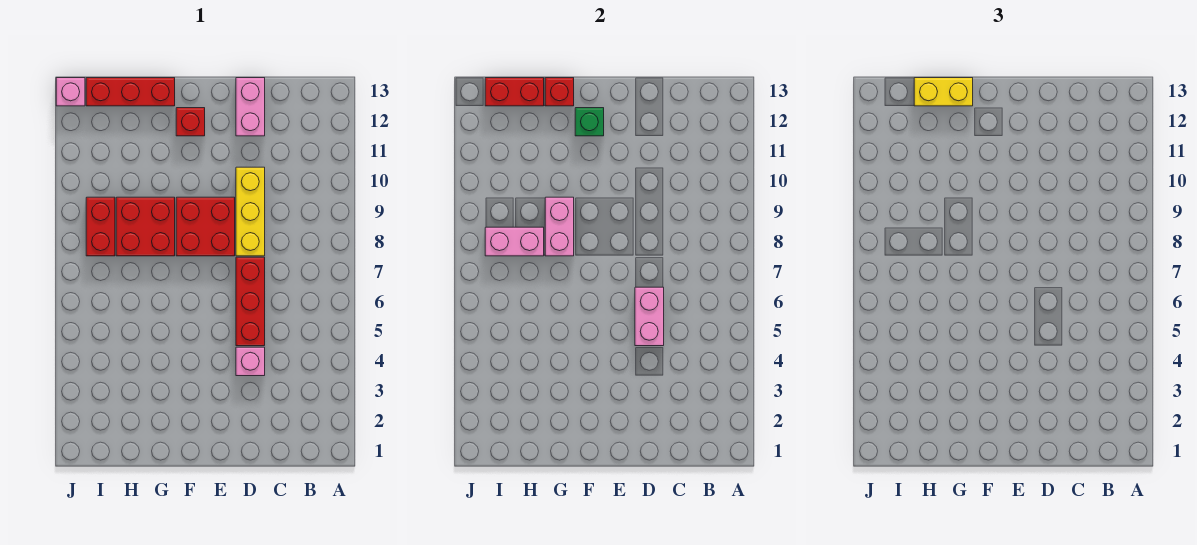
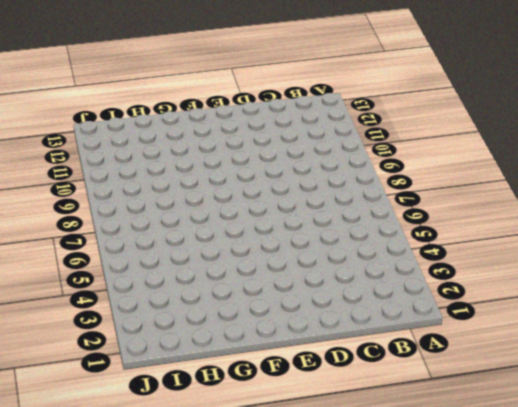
none -> pink 1x1 brick [236,347,265,376]
none -> red 1x3 brick [236,257,265,346]
none -> yellow 1x3 brick [236,167,265,256]

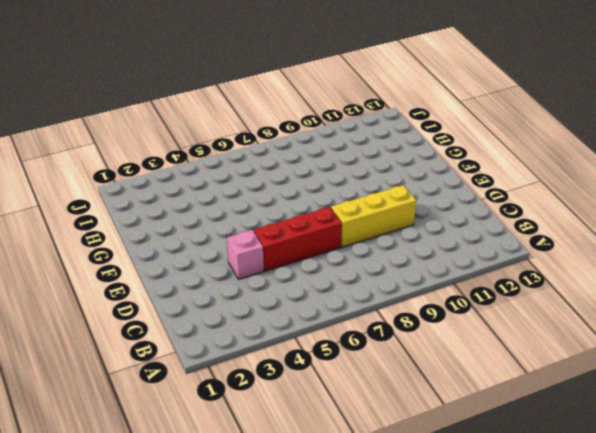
none -> pink 1x2 brick [236,78,265,136]
none -> red 2x2 brick [176,197,235,256]
none -> red 1x1 brick [176,108,205,136]

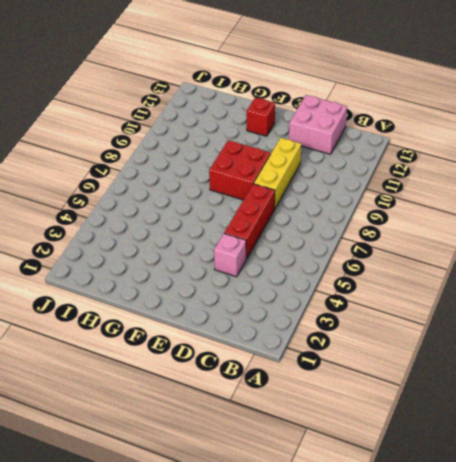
pink 2x2 brick [289,95,347,154] -> pink 1x2 brick [236,78,265,136]
none -> red 2x2 brick [116,197,175,256]
none -> red 1x3 brick [86,78,175,106]
none -> red 1x2 brick [86,197,115,256]

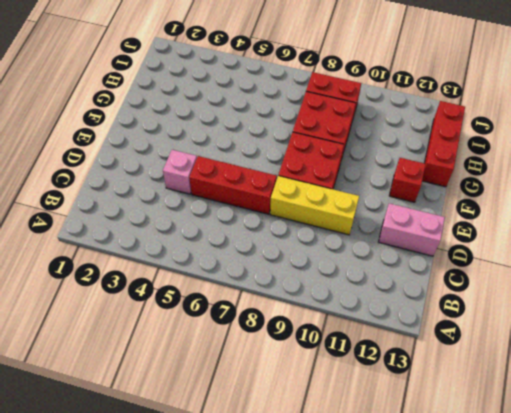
none -> pink 1x1 brick [56,78,85,106]
none -> pink 1x2 brick [635,287,664,346]
none -> green 1x1 brick [575,108,604,136]

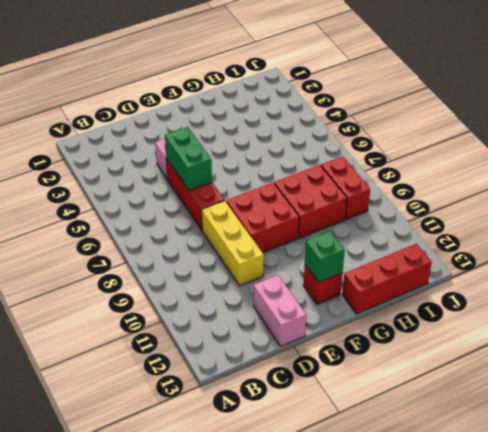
green 1x2 brick [165,127,212,191] -> pink 1x2 brick [635,287,664,346]
none -> pink 1x1 brick [56,78,85,106]
none -> pink 1x2 brick [545,197,574,256]
none -> red 1x1 brick [545,78,574,106]

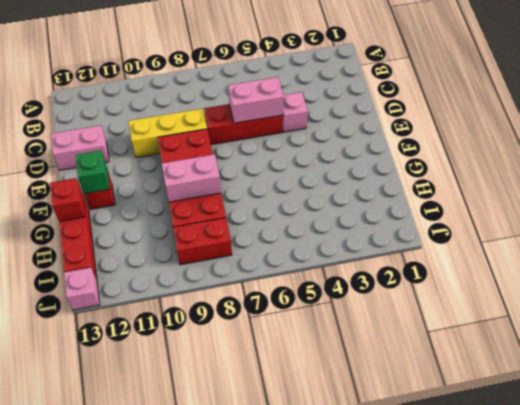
none -> pink 1x2 brick [485,227,544,256]
none -> red 1x2 brick [485,78,544,106]
none -> yellow 1x2 brick [914,78,973,106]

